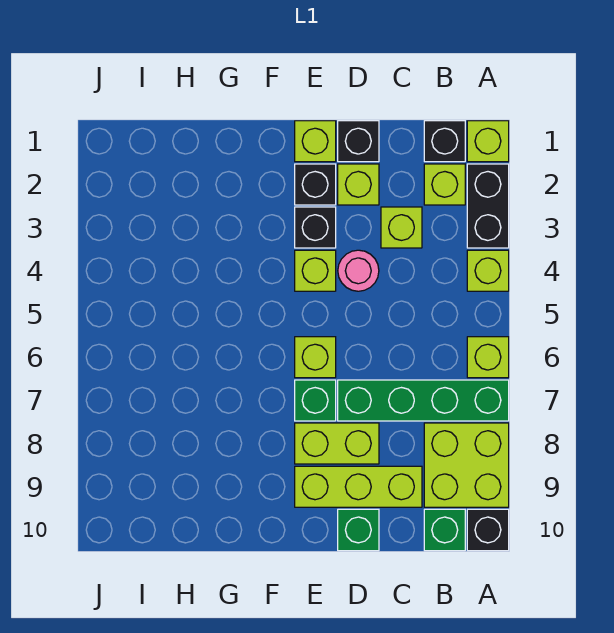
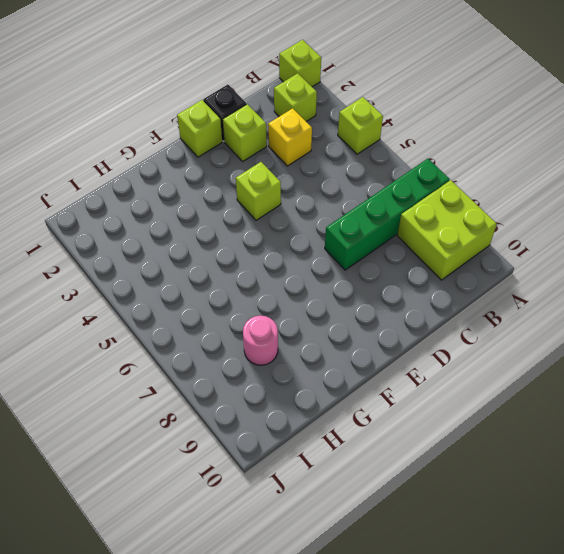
yellow 1x1 brick [268,108,312,166] -> lime 1x1 brick [381,207,422,248]
pink 1x1 round brick [243,316,278,365] -> pink 1x1 round brick moved to [338,250,379,291]
none -> black 1x2 brick [467,164,509,248]
none -> lime 1x1 brick [467,337,509,378]
none -> black 1x1 brick [467,509,509,551]

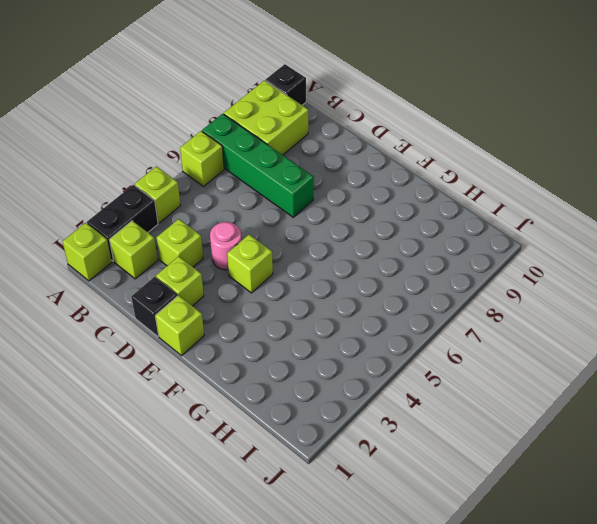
none -> black 1x1 brick [424,121,465,162]
none -> green 1x1 brick [424,509,465,551]
none -> lime 1x3 brick [295,466,422,507]

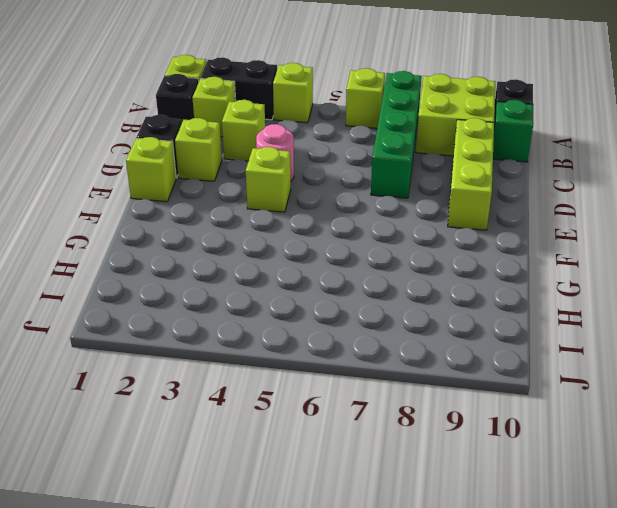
none -> lime 1x2 brick [295,423,379,464]
none -> green 1x1 brick [338,509,379,551]
none -> black 1x1 brick [295,164,336,205]

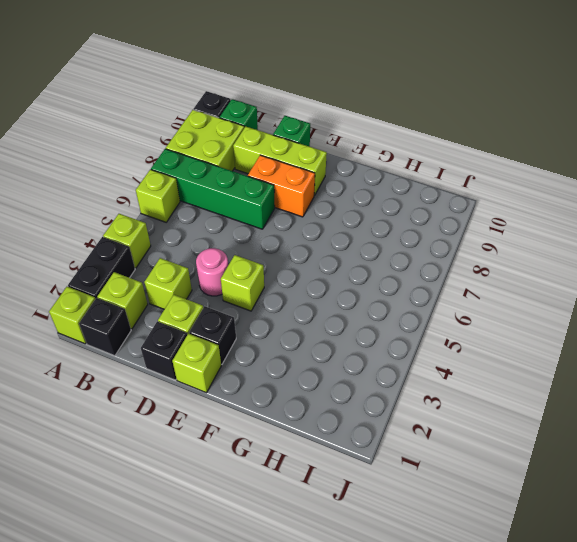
orange 1x2 brick [248,155,315,217] -> lime 1x2 brick [295,423,379,464]
none -> black 1x1 brick [295,207,336,248]
none -> lime 1x1 brick [295,337,336,378]
none -> green 1x1 brick [295,380,336,421]

